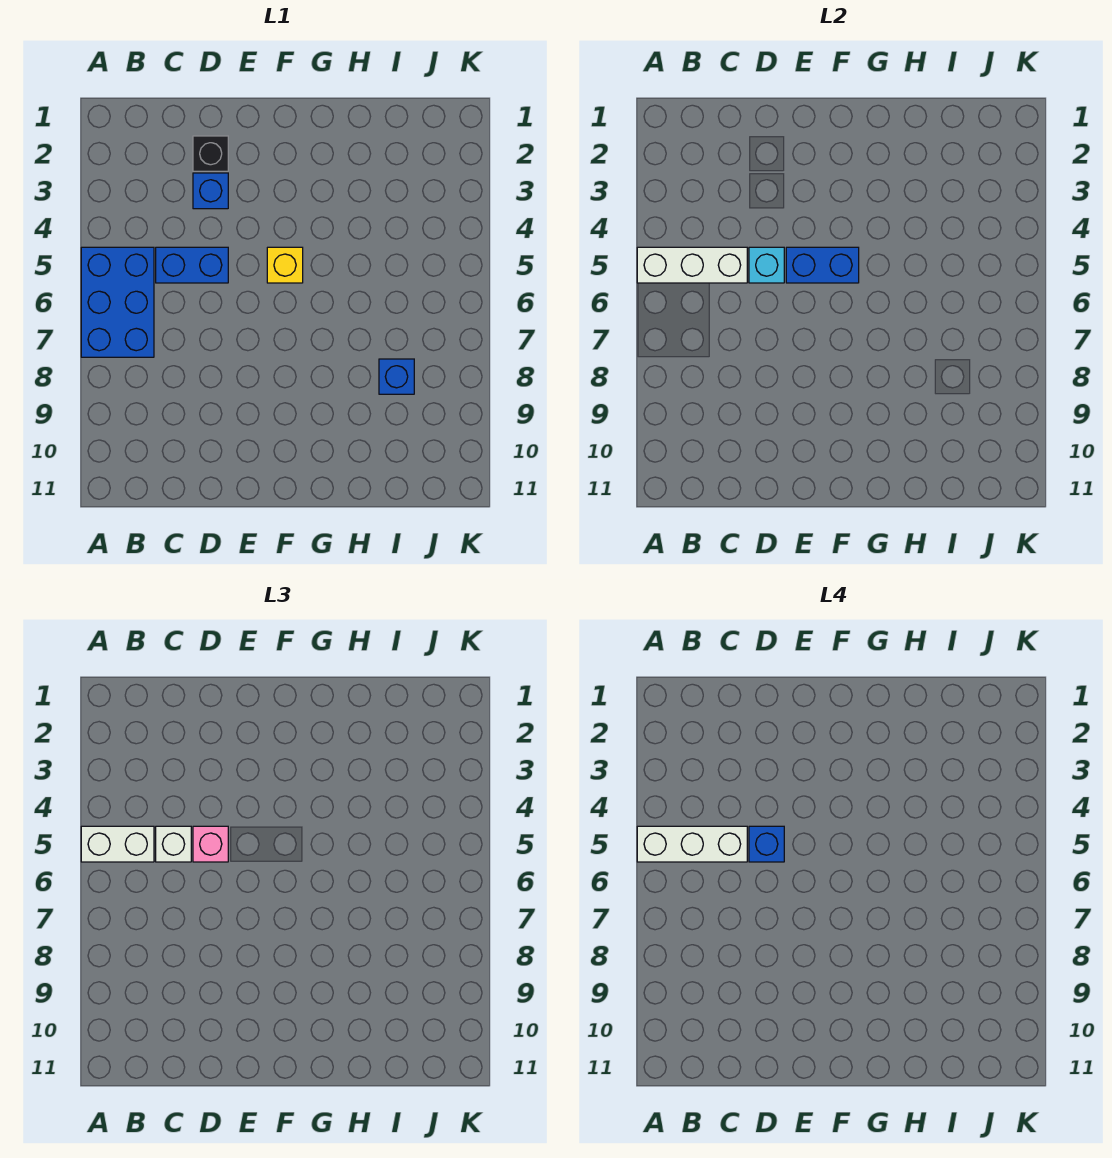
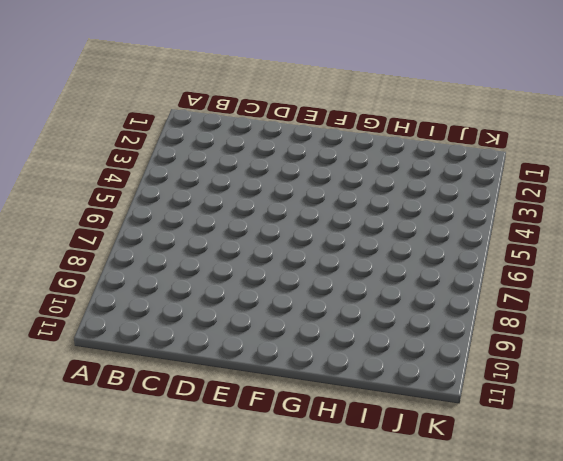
none -> blue 2x3 brick [81,247,154,357]
none -> blue 1x2 brick [156,247,228,283]
none -> black 1x1 brick [193,136,228,171]

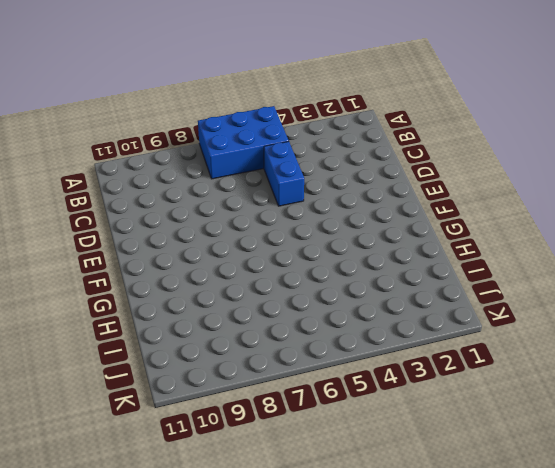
none -> black 1x1 brick [193,136,228,171]
none -> blue 1x1 brick [193,173,228,209]
none -> yellow 1x1 brick [267,247,303,283]

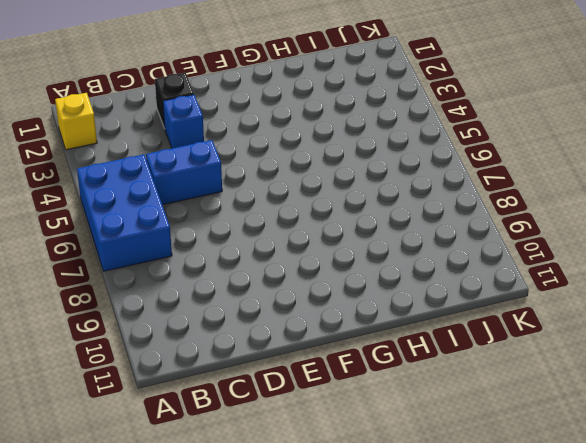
yellow 1x1 brick [55,93,97,150] -> yellow 1x1 brick moved to [267,247,303,283]
none -> blue 1x1 brick [379,359,414,394]
none -> white 1x3 brick [637,247,747,283]
none -> cyan 1x1 brick [749,247,784,283]

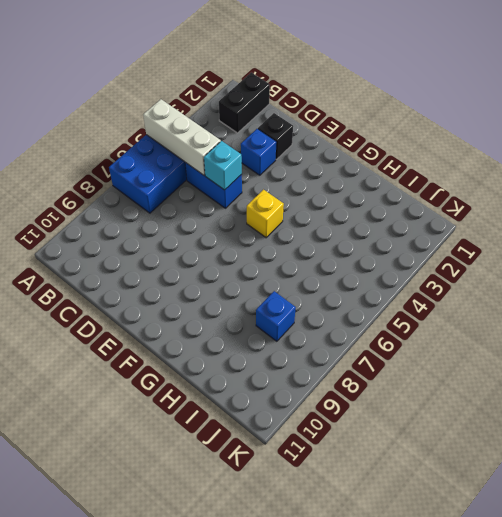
black 1x2 brick [219,72,270,133] -> none
none -> blue 1x2 brick [786,247,859,283]
none -> white 1x2 brick [81,826,154,862]
none -> white 1x1 brick [156,826,191,862]

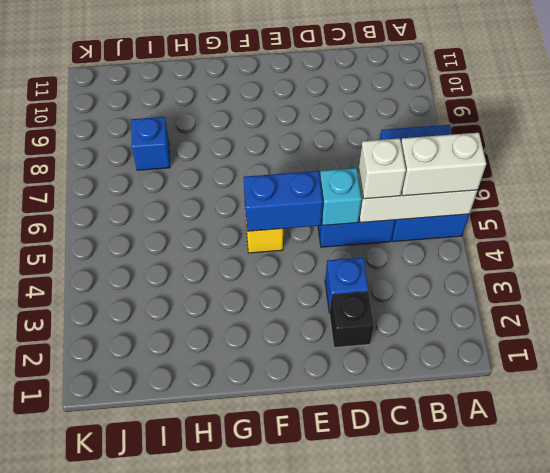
none -> pink 1x1 brick [193,826,228,862]
none -> white 1x3 brick [637,826,747,862]
none -> blue 1x1 brick [749,826,784,862]

